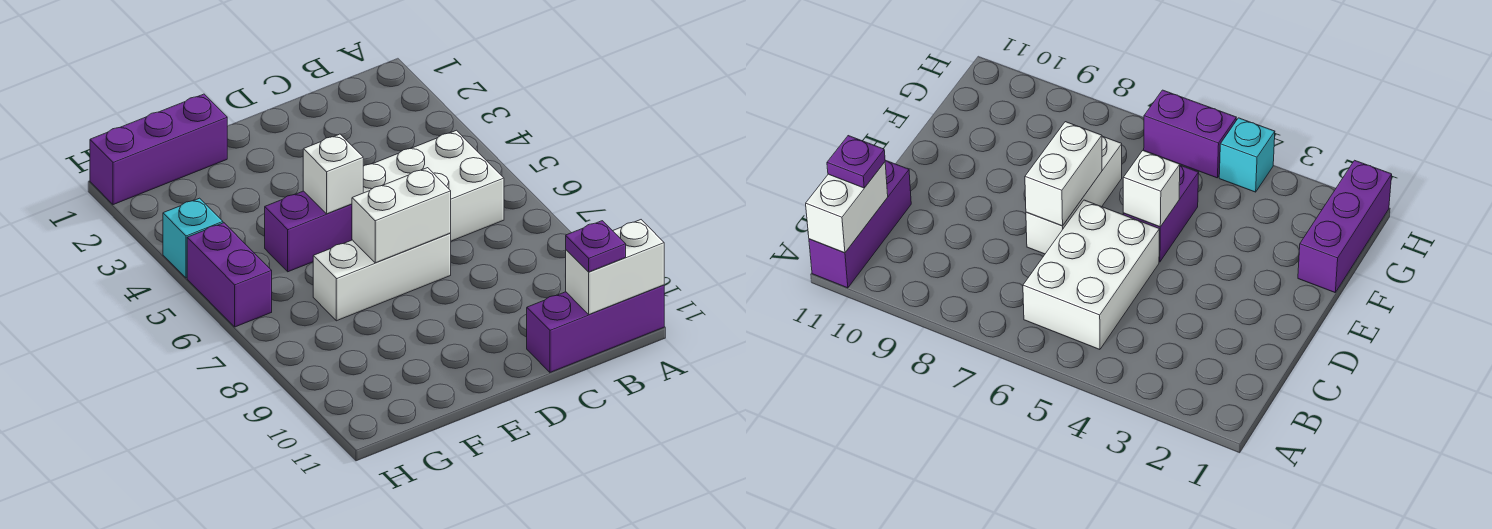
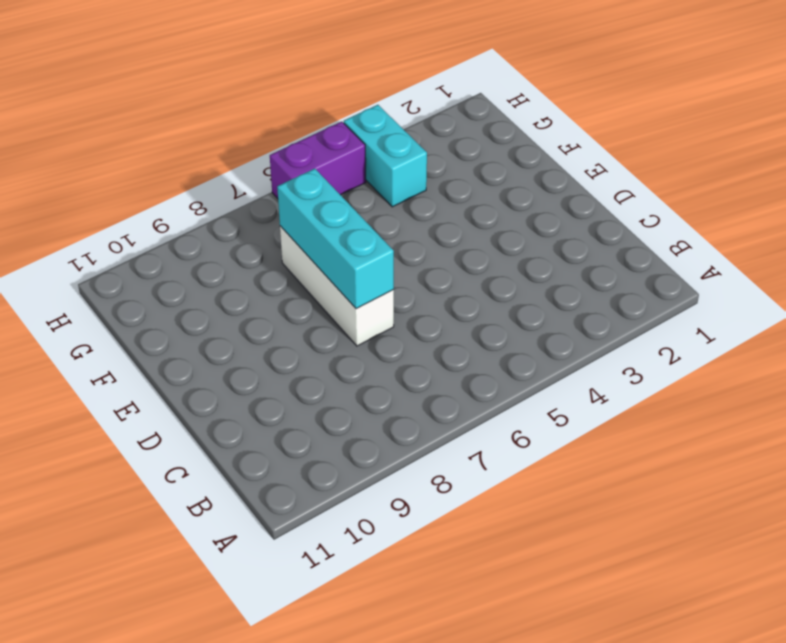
cyan 1x3 brick [277,168,394,309] -> white 1x2 brick [352,168,451,263]
cyan 1x2 brick [344,105,427,207] -> cyan 1x1 brick [163,198,223,278]
none -> purple 1x3 brick [527,285,664,372]
none -> white 2x3 brick [363,130,504,241]

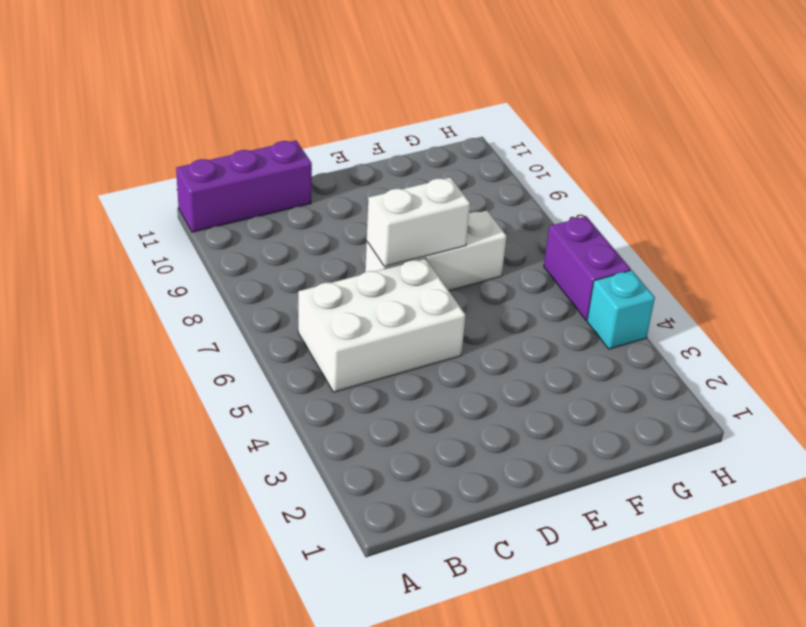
none -> purple 1x2 brick [265,191,352,272]
none -> purple 1x3 brick [90,94,227,205]

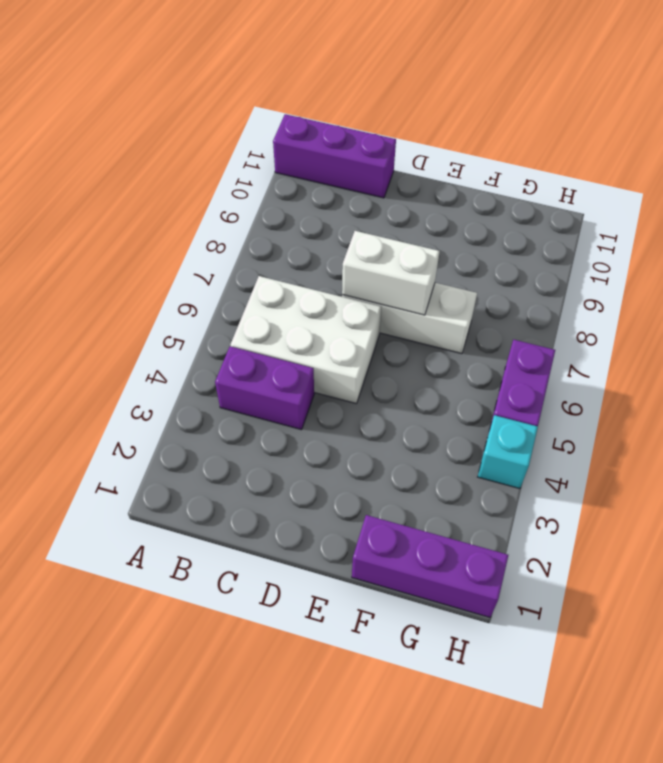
purple 1x2 brick [215,346,314,430] -> purple 1x2 brick moved to [265,191,352,272]
none -> white 1x2 brick [566,220,664,314]
none -> white 1x1 brick [303,134,363,214]

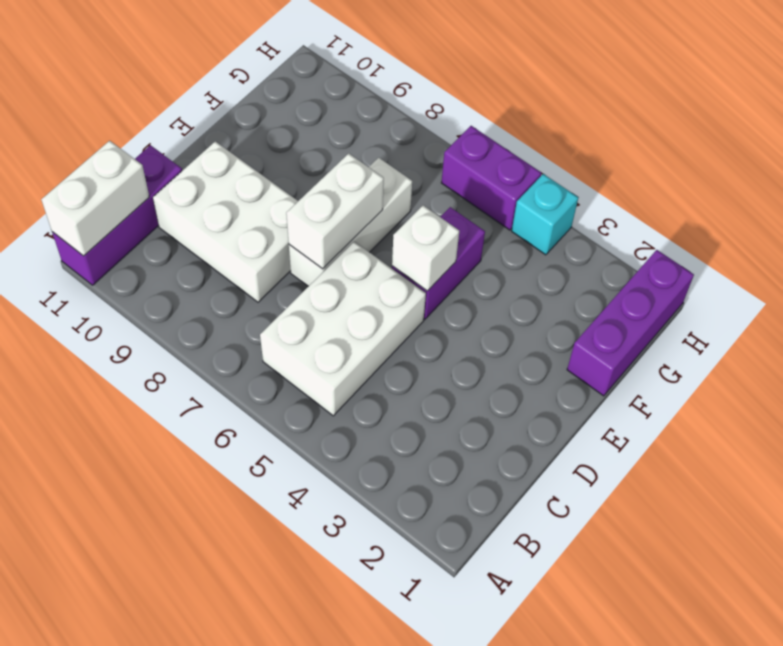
white 2x3 brick [153,141,298,302] -> none
none -> purple 1x1 plate [566,221,626,272]

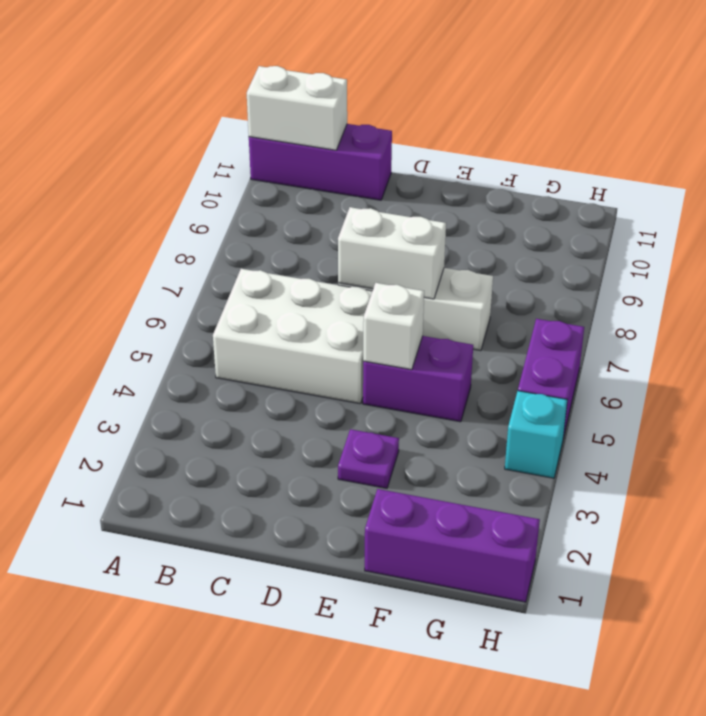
purple 1x1 plate [338,429,399,488] -> purple 1x1 plate moved to [566,221,626,272]

